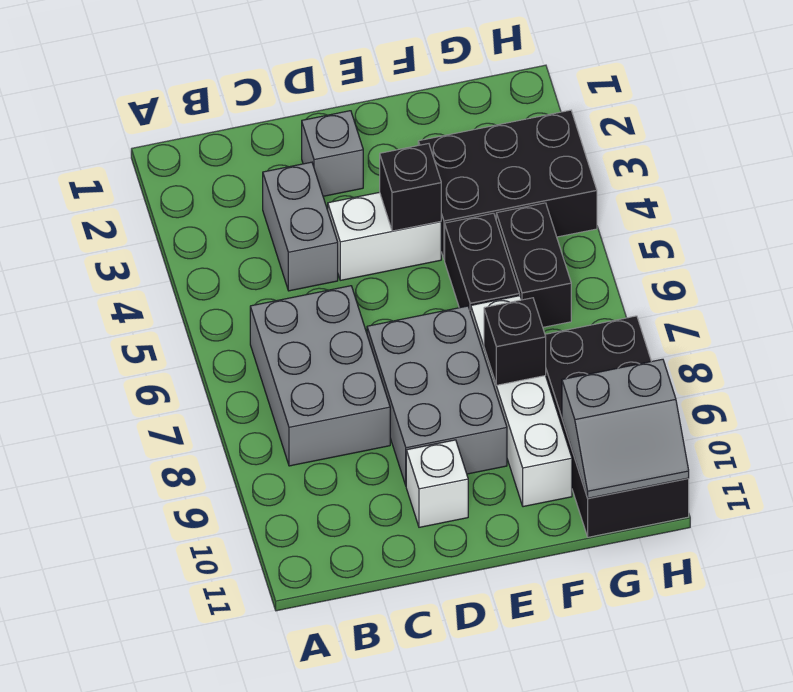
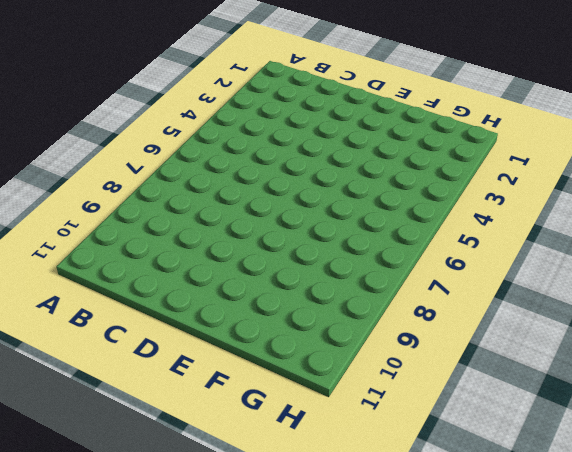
none -> grey 2x3 brick [250,286,390,466]
none -> grey 1x2 brick [263,162,338,291]
none -> grey 1x1 brick [302,111,363,196]

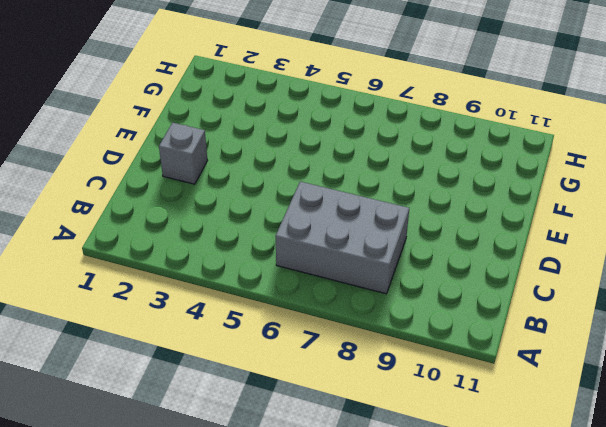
none -> grey 1x2 brick [263,162,338,291]
none -> white 1x2 brick [328,192,441,280]
none -> grey 2x3 brick [367,306,507,485]

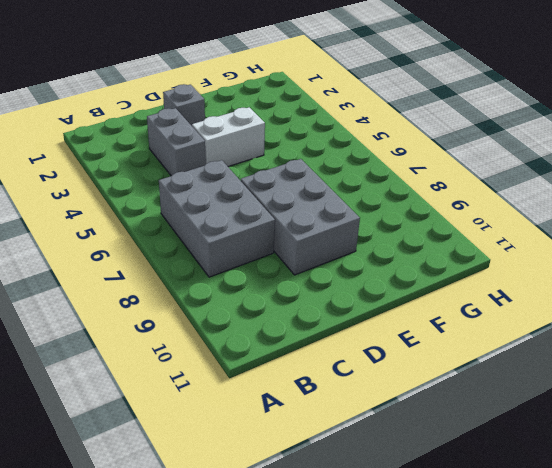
none -> white 1x1 brick [406,440,468,527]
none -> black 2x3 brick [418,110,597,260]
none -> black 1x2 brick [445,213,520,313]

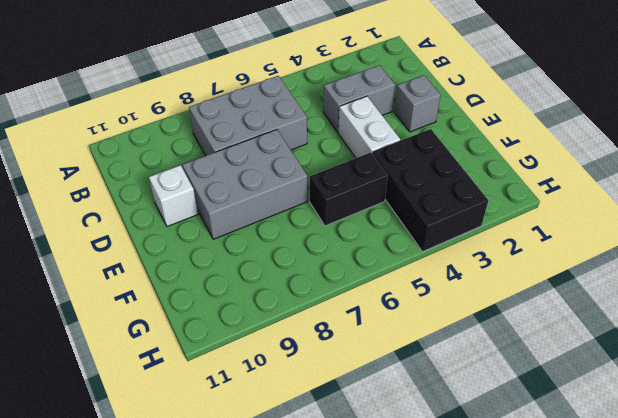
none -> white 1x4 brick [471,296,572,507]
none -> black 1x2 brick [496,203,571,327]
none -> black 2x4 brick [545,316,689,537]

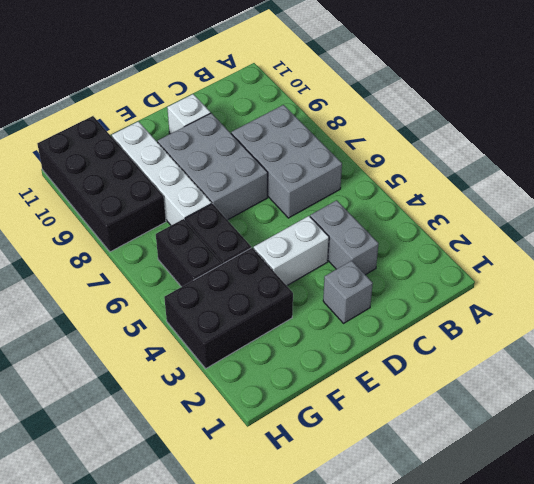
none -> black 1x1 brick [380,144,441,231]
none -> black 1x1 brick [484,298,546,385]
none -> grey 2x2 slope [562,359,689,498]

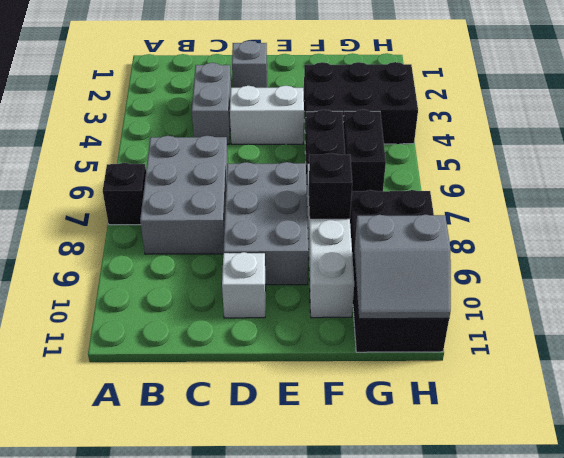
black 1x1 brick [103,163,146,225] -> black 1x1 brick moved to [380,144,441,231]

